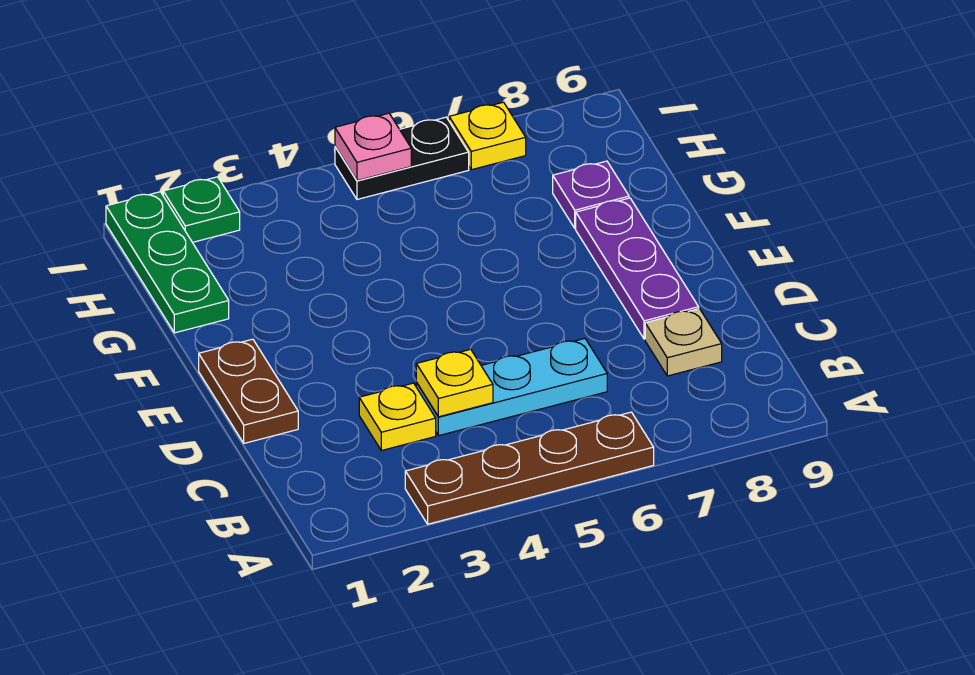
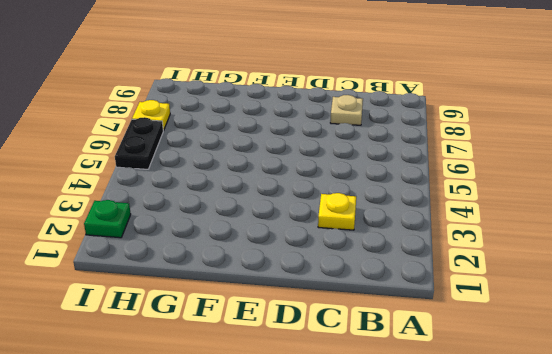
none -> brown 1x4 plate [405,412,654,524]
none -> cyan 1x3 plate [416,339,607,436]
none -> brown 1x2 plate [199,339,298,443]

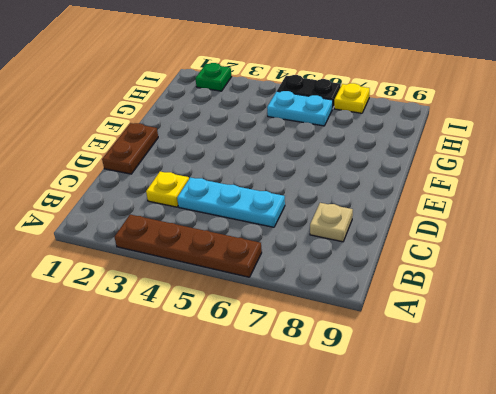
cyan 1x2 plate [267,91,333,126] -> none
none -> purple 1x3 plate [576,198,699,339]
none -> green 1x3 plate [106,192,229,333]
none -> purple 1x1 plate [553,161,629,228]

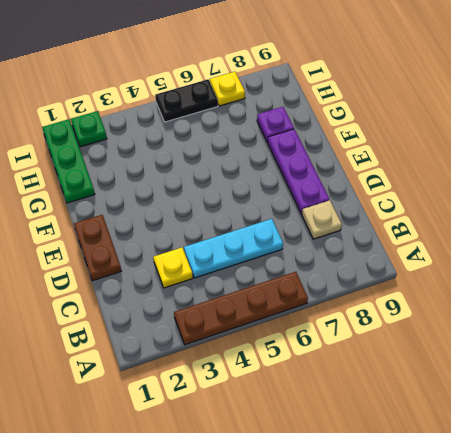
none -> yellow 1x1 plate [416,349,493,417]
none -> pink 1x1 plate [335,113,411,181]

